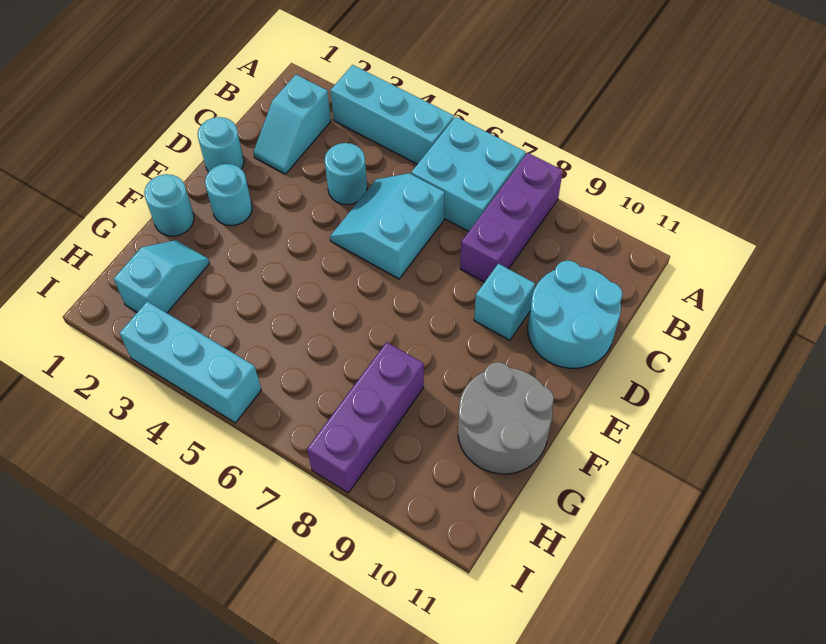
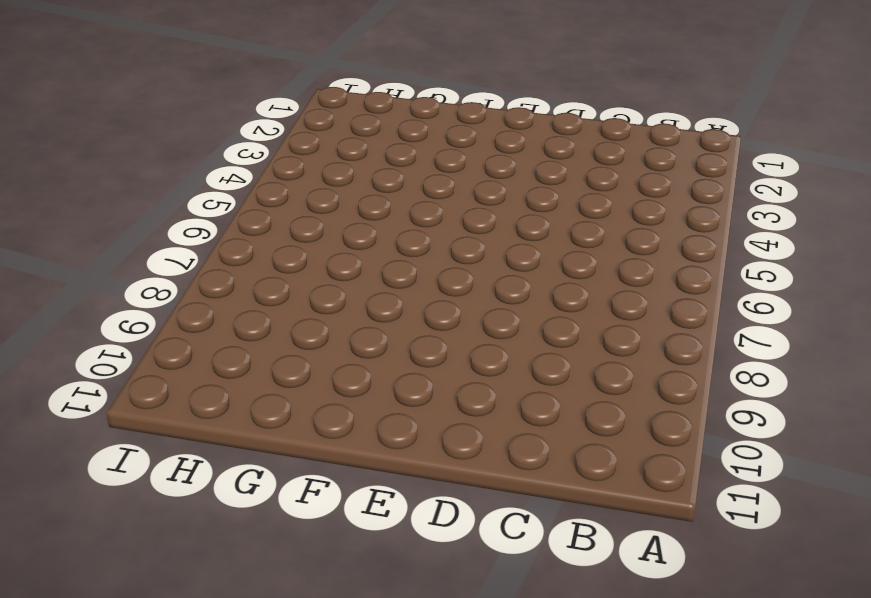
none -> cyan 1x3 brick [330,65,454,164]
none -> cyan 2x2 brick [411,117,526,231]
none -> purple 1x3 brick [460,153,563,282]

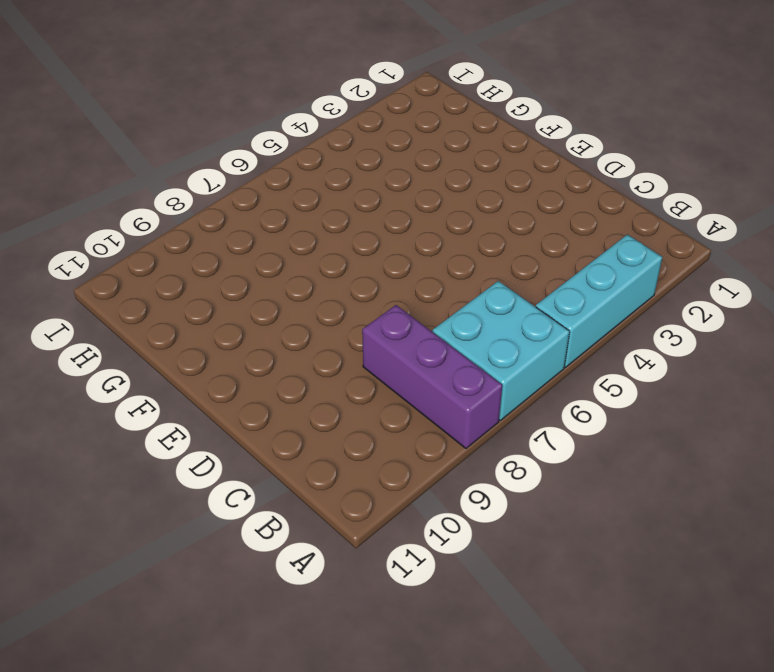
none -> cyan 1x2 slope [253,75,331,174]
none -> cyan 1x1 round brick [325,143,367,205]
none -> cyan 2x2 slope [330,173,445,279]

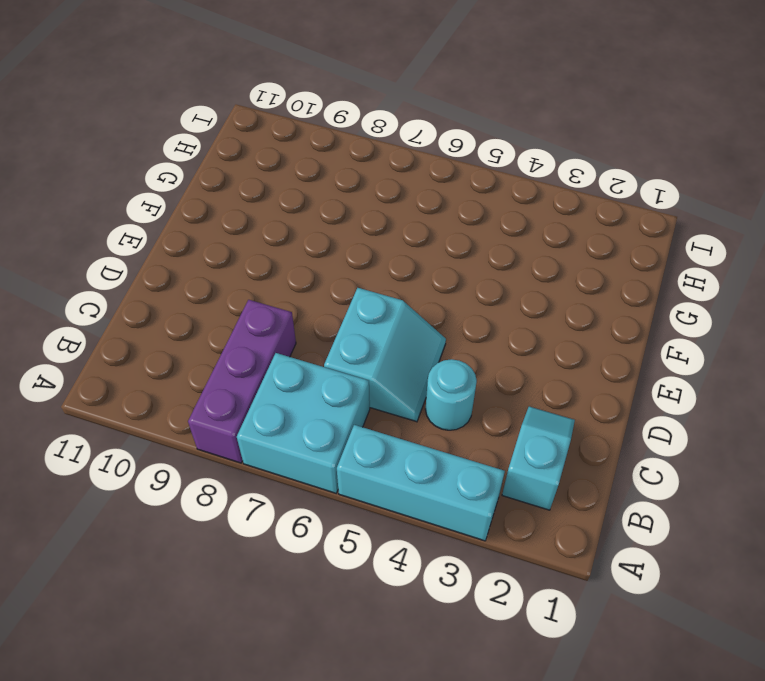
none -> cyan 2x2 round brick [528,261,622,368]
none -> cyan 1x1 round brick [198,117,244,172]
none -> cyan 1x1 brick [474,264,535,340]

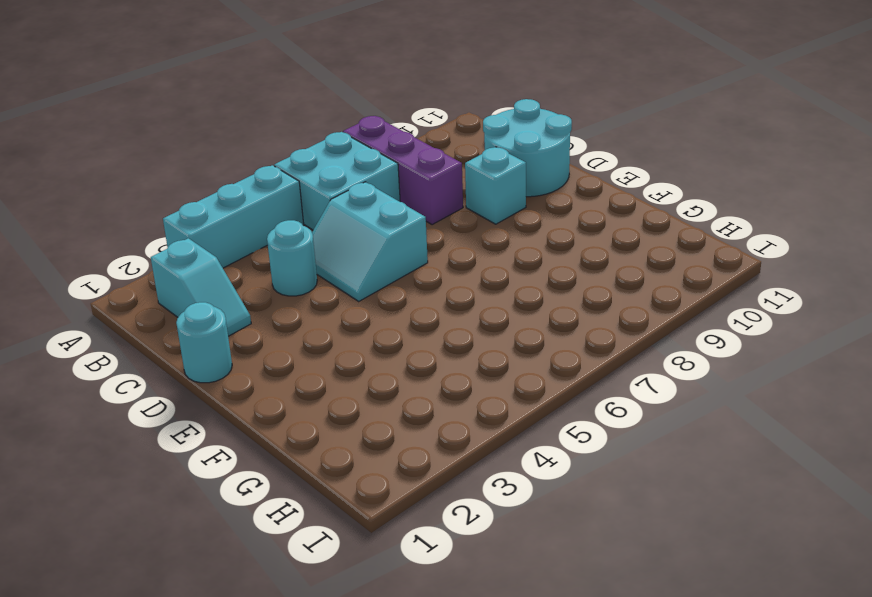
none -> cyan 1x1 round brick [205,164,252,226]
none -> cyan 1x1 round brick [144,174,194,236]
none -> grey 2x2 round brick [458,362,554,474]

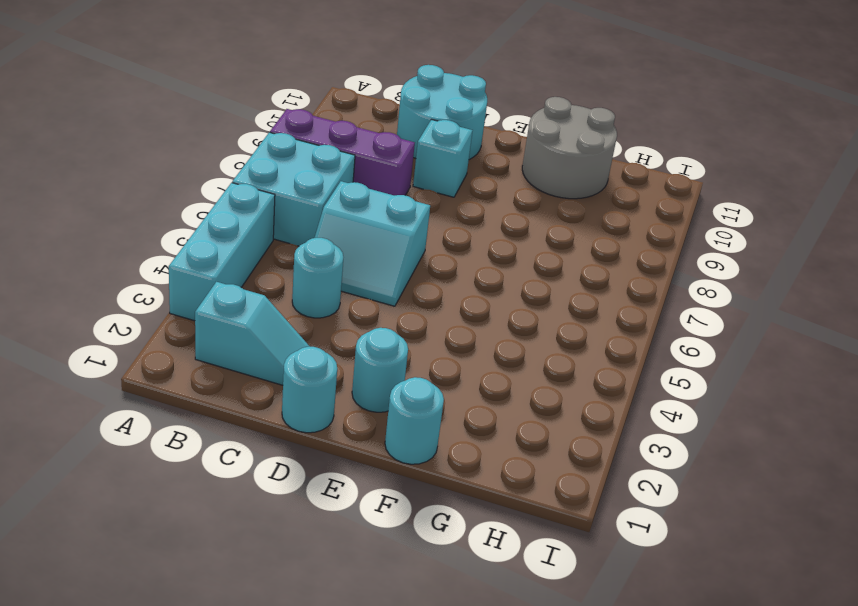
none -> cyan 1x2 slope [114,240,209,313]
none -> purple 1x3 brick [307,342,424,493]
none -> cyan 1x3 brick [119,301,261,423]

